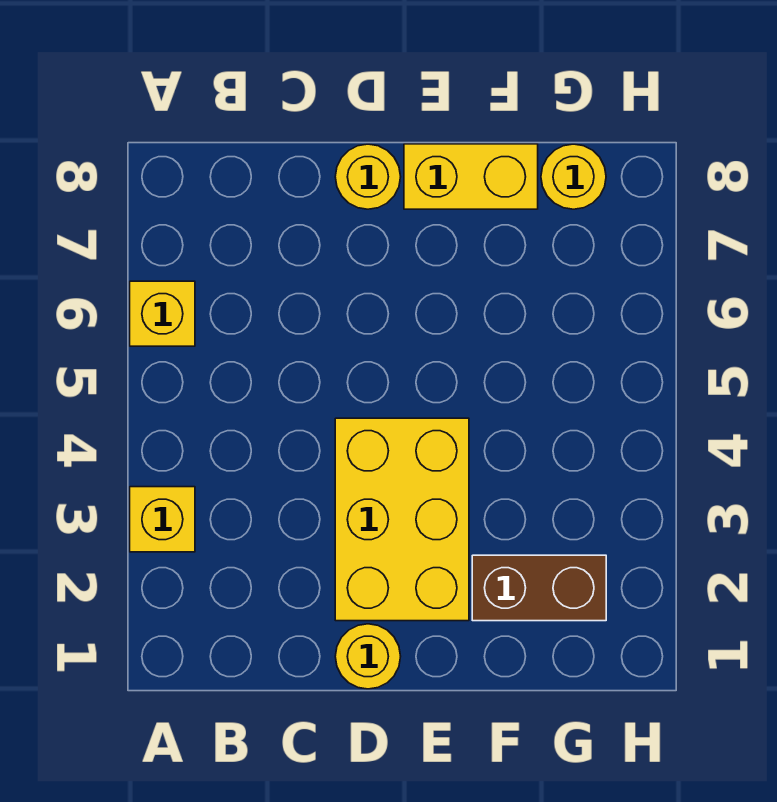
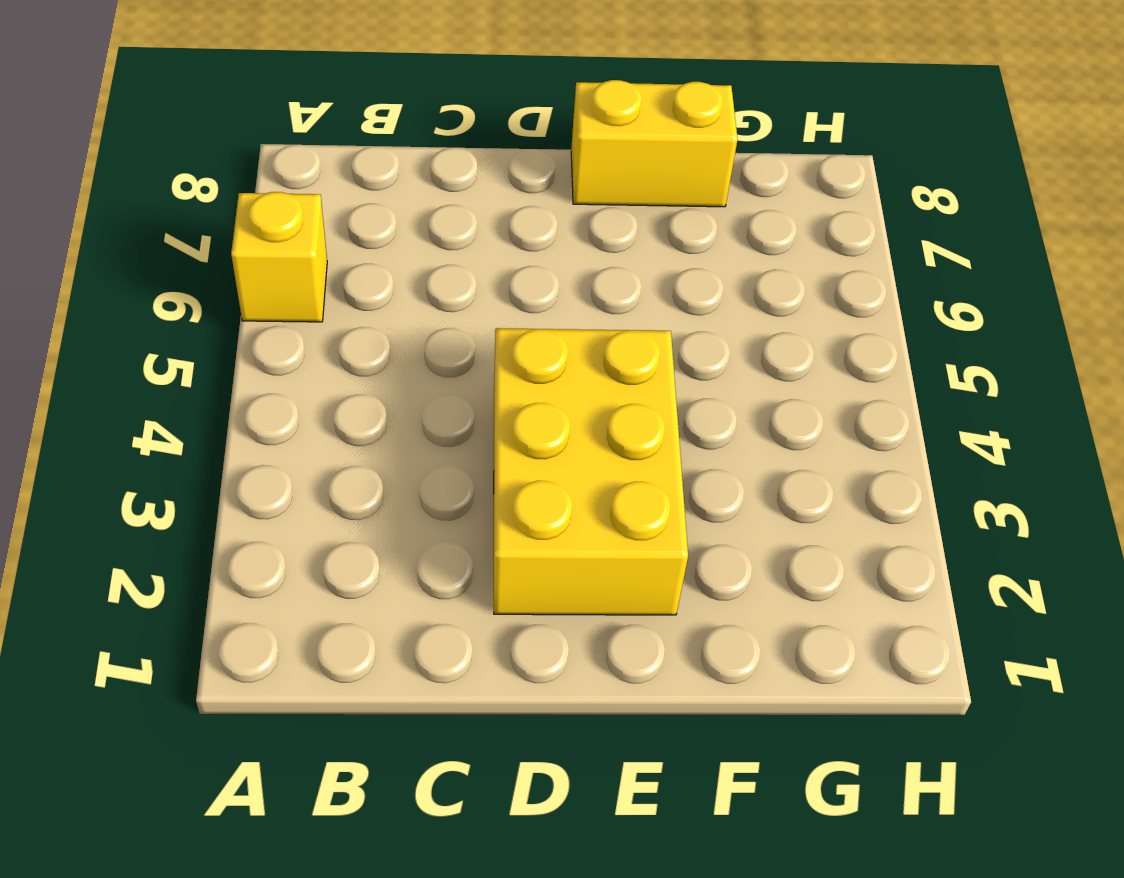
none -> yellow 1x1 brick [130,487,195,552]
none -> yellow 1x1 round brick [335,624,401,689]

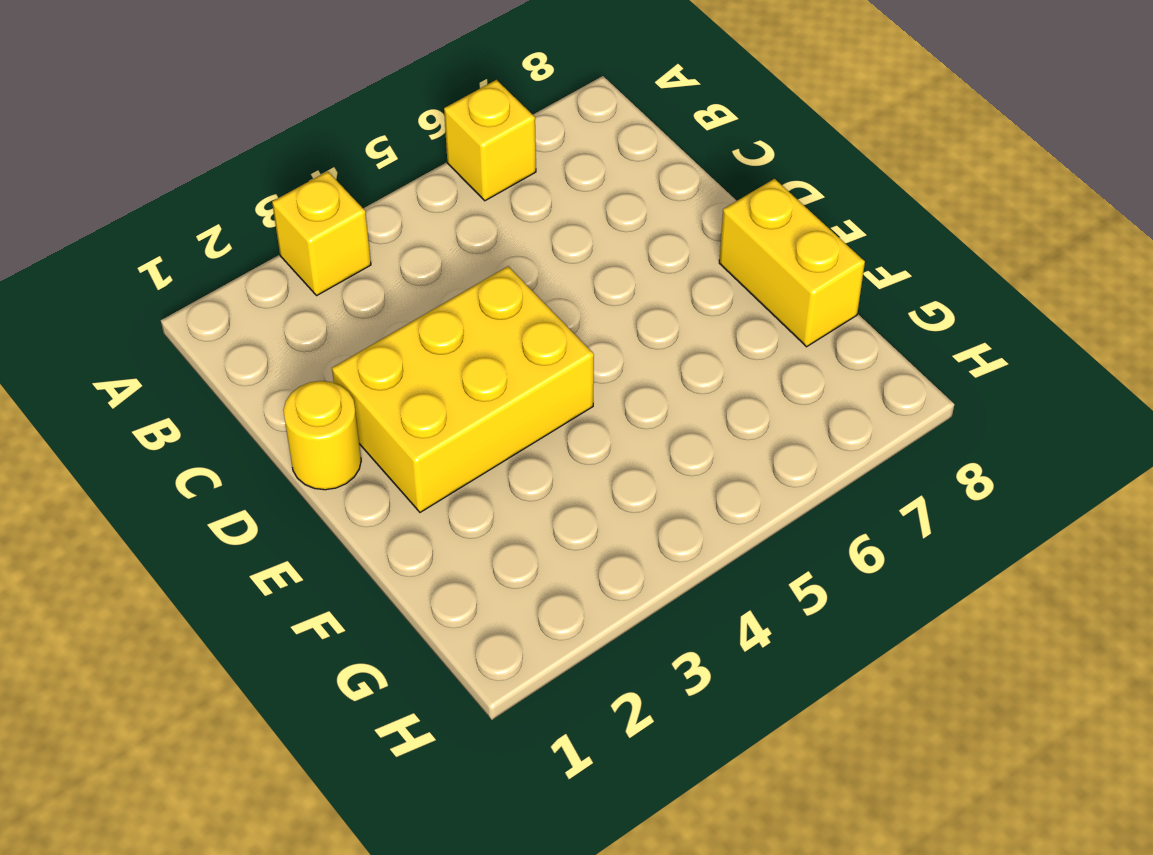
none -> yellow 1x1 round brick [335,144,401,209]
none -> brown 1x2 brick [472,555,606,621]

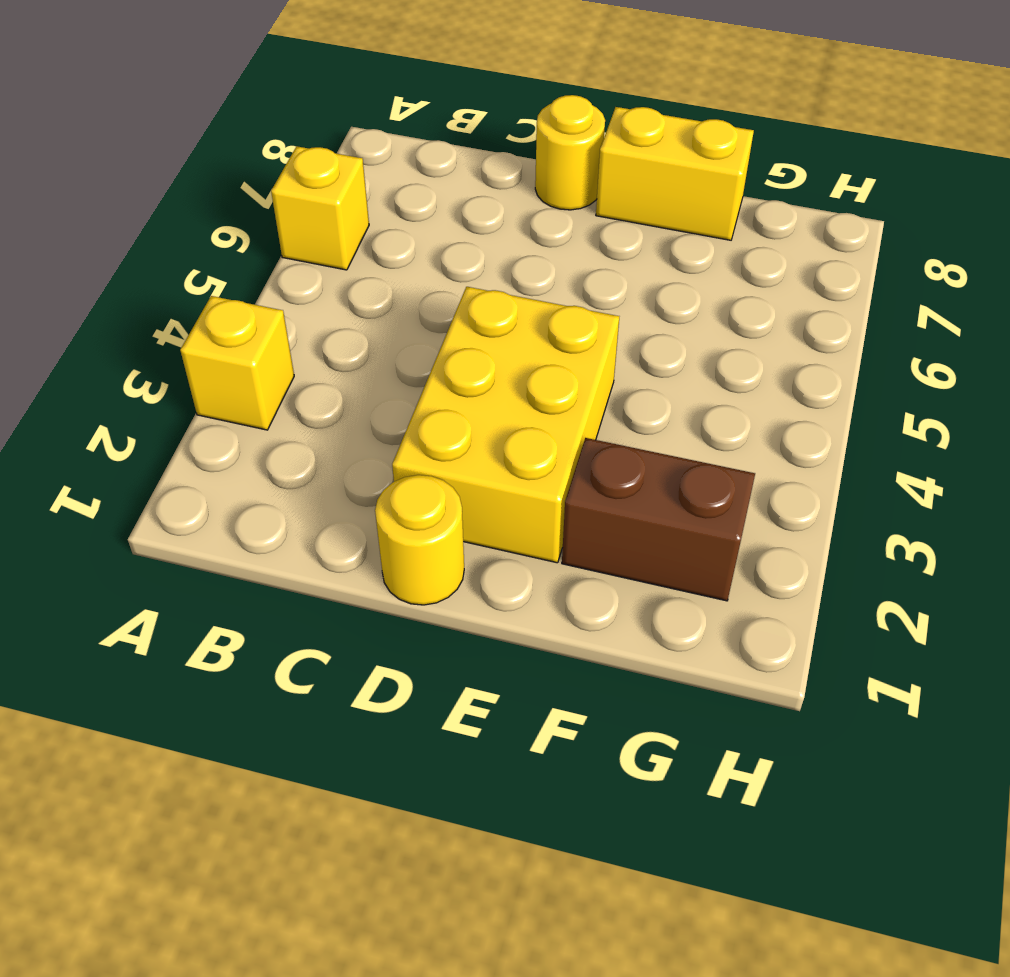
none -> yellow 1x1 round brick [541,144,606,209]

